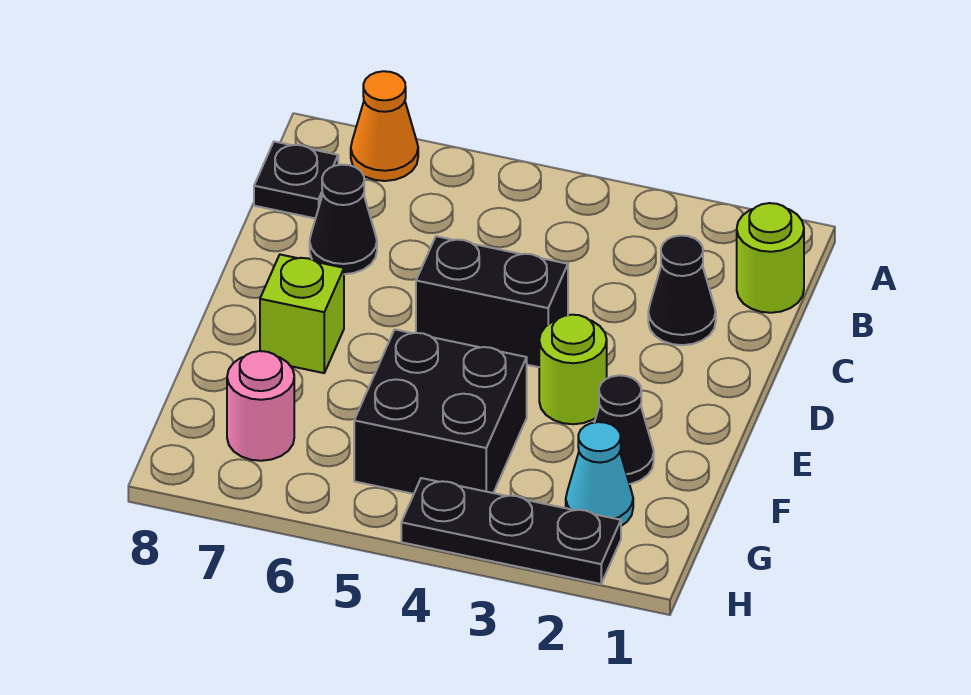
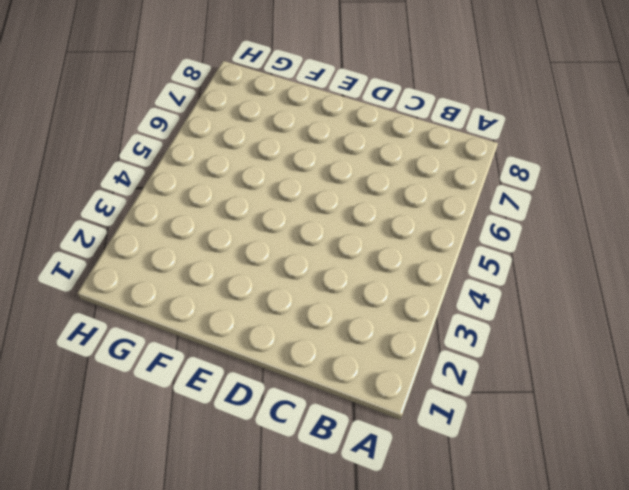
none -> orange 1x1 cone [351,71,418,181]
none -> lime 1x1 round brick [737,203,804,313]
none -> black 1x1 plate [254,142,338,218]

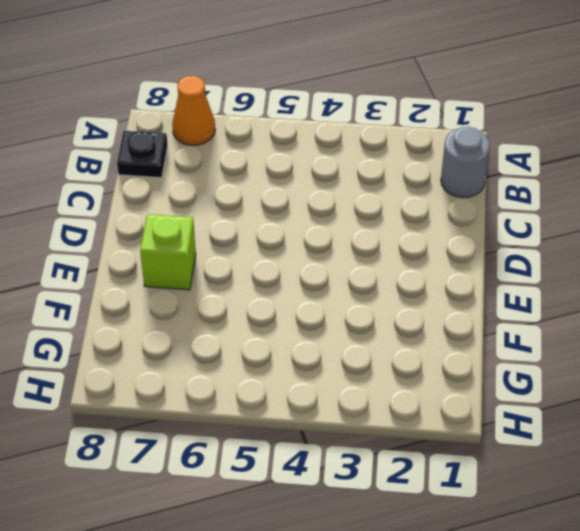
grey 1x1 round brick [441,127,490,198] -> lime 1x1 round brick [737,203,804,313]
none -> black 1x1 cone [648,236,716,345]
none -> black 1x1 cone [310,165,377,274]
none -> black 1x2 brick [416,236,568,367]

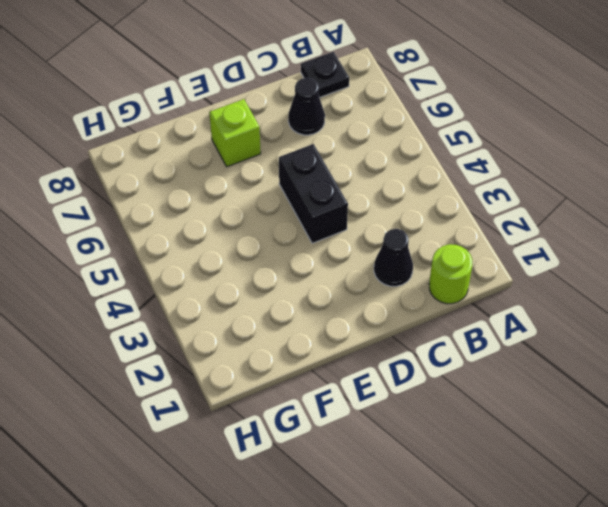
none -> orange 1x1 cone [351,71,418,181]
none -> lime 1x1 round brick [539,315,607,424]
none -> black 1x1 cone [594,375,654,484]

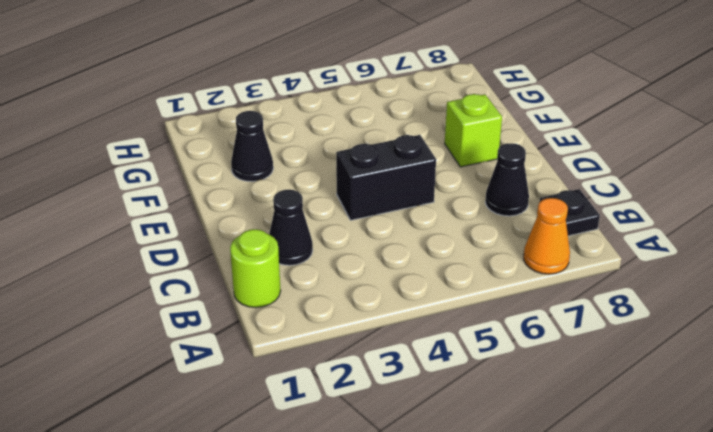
none -> lime 1x1 round brick [539,315,607,424]
none -> black 2x2 brick [354,330,527,494]
none -> cyan 1x1 cone [566,422,633,526]

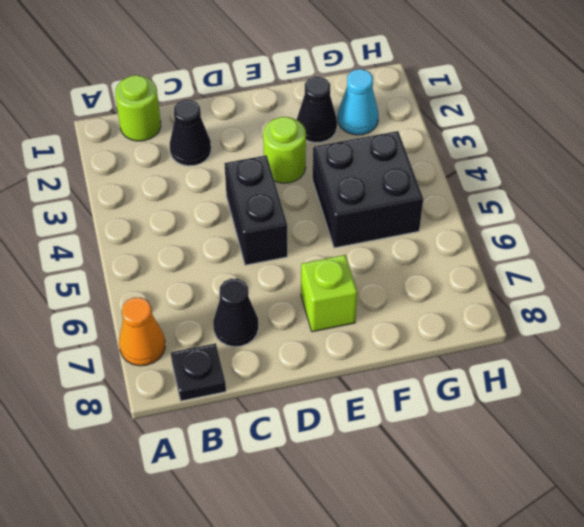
none -> pink 1x1 round brick [227,351,294,461]
none -> black 1x3 plate [401,478,621,584]

